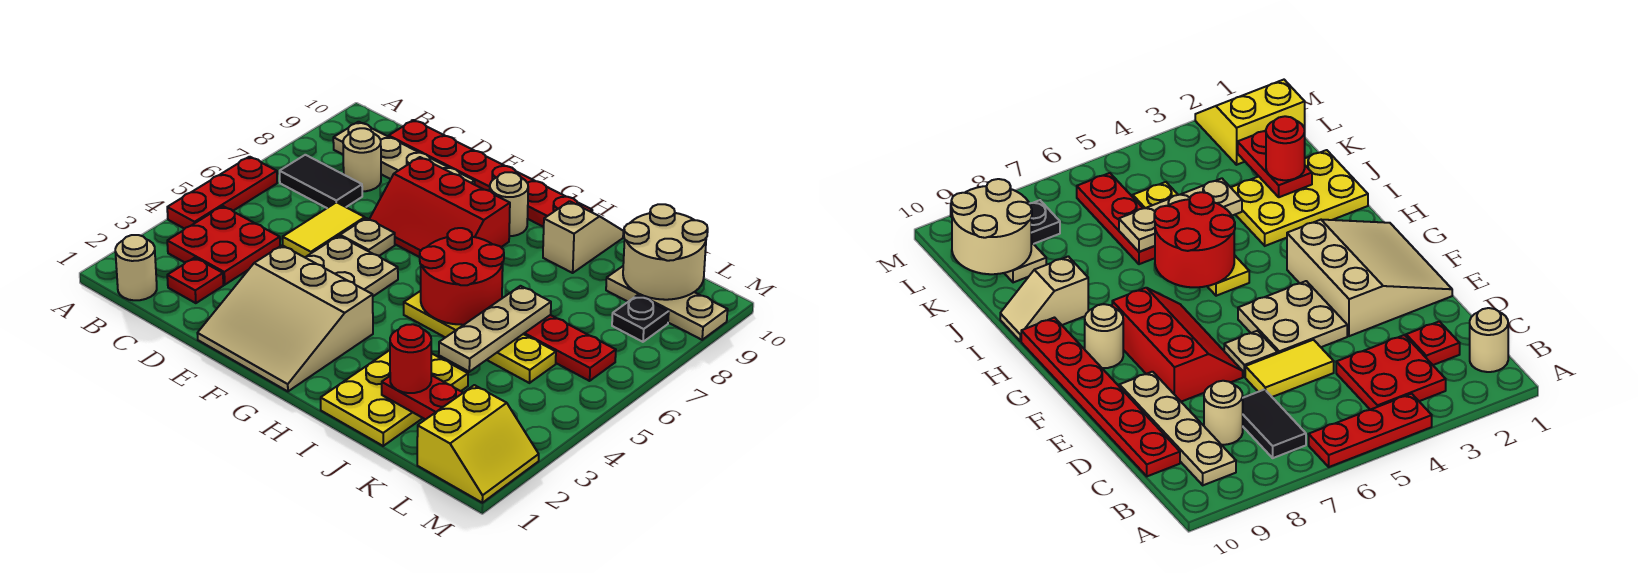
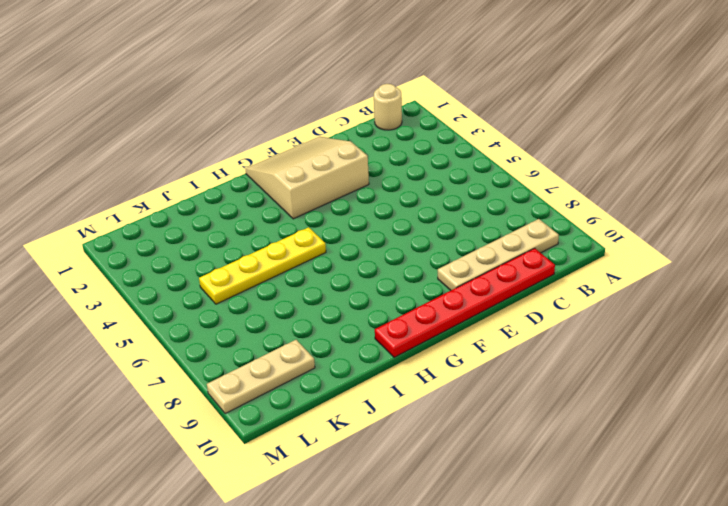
none -> red 1x3 plate [167,157,277,229]
none -> red 2x2 plate [167,206,280,285]
none -> black 1x2 tile [280,155,362,208]

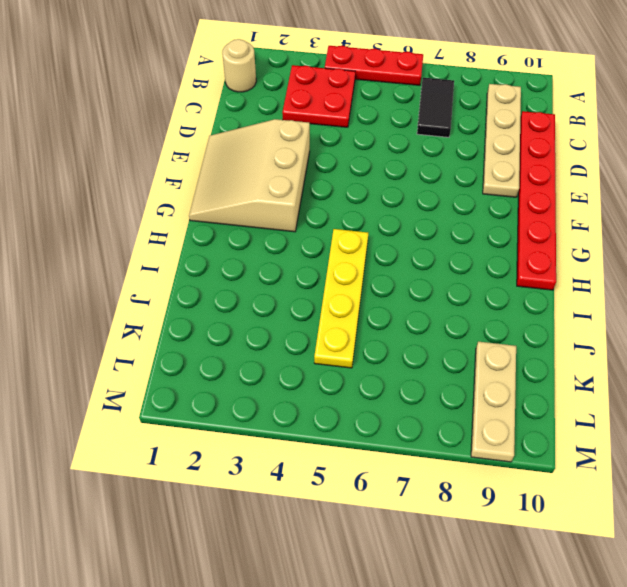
none -> red 1x1 plate [167,258,223,303]
none -> tan 1x1 round brick [343,128,381,191]
none -> yellow 1x2 tile [283,202,365,257]

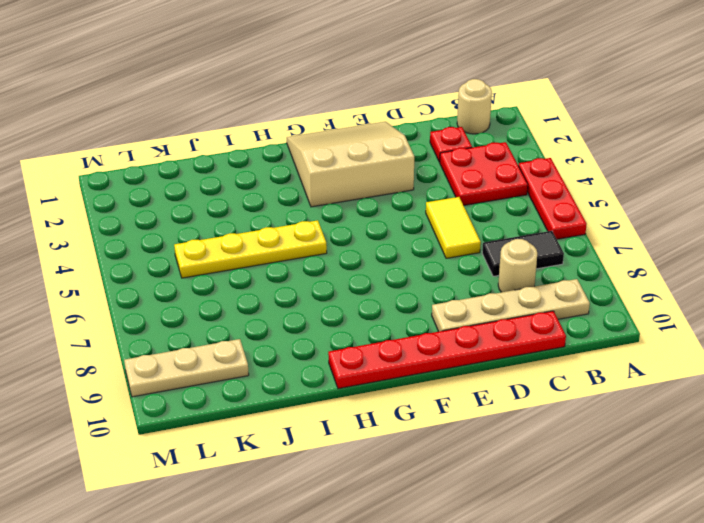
none -> tan 2x2 plate [305,236,398,296]
none -> tan 1x1 plate [340,218,395,256]
none -> red 2x3 slope [369,157,510,257]

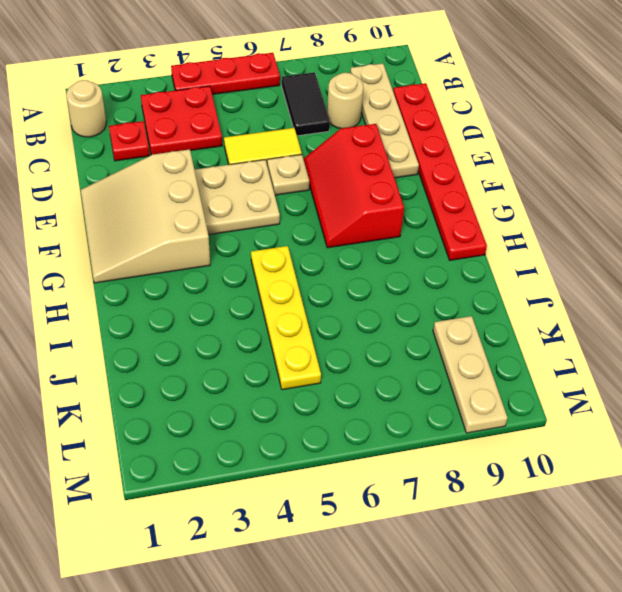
none -> tan 1x1 round brick [490,172,528,236]
none -> yellow 2x3 plate [321,350,468,446]
none -> tan 1x2 slope [543,201,623,273]

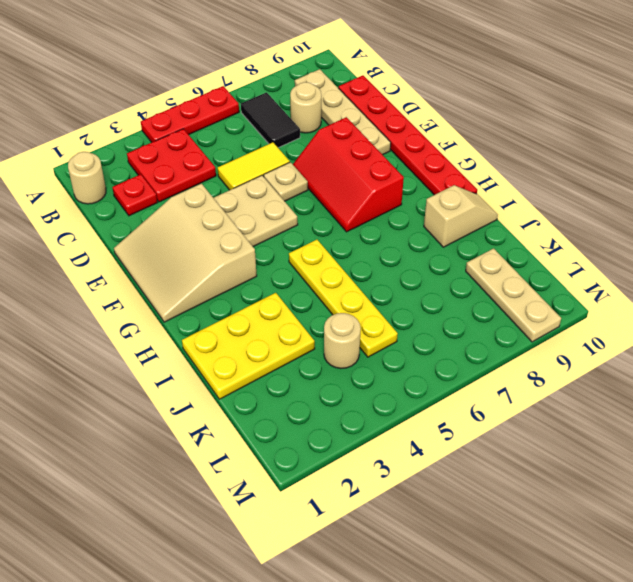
tan 1x1 round brick [324,313,361,368] -> tan 1x1 round brick moved to [490,172,528,236]
none -> red 1x3 plate [524,315,616,381]
none -> yellow 2x2 slope [417,385,539,503]
none -> black 1x1 plate [612,295,669,342]

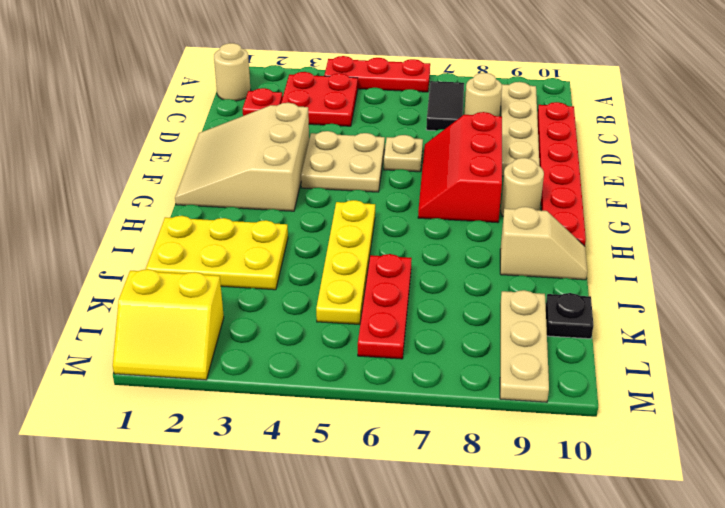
black 1x1 plate [546,293,593,339] -> black 1x1 plate moved to [612,295,669,342]
none -> yellow 1x2 tile [283,202,365,257]
none -> red 2x2 round brick [420,228,504,325]
none -> red 1x2 plate [382,375,463,420]

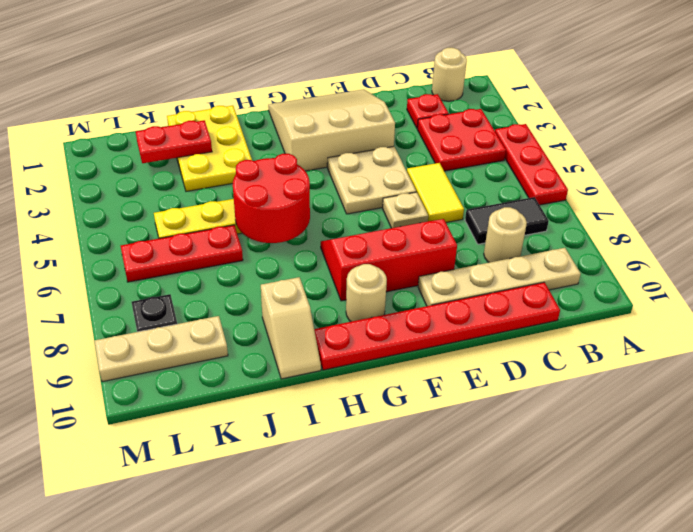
none -> yellow 2x2 slope [417,385,539,503]
none -> tan 1x3 plate [439,286,551,372]
none -> tan 2x2 round brick [623,204,708,300]

